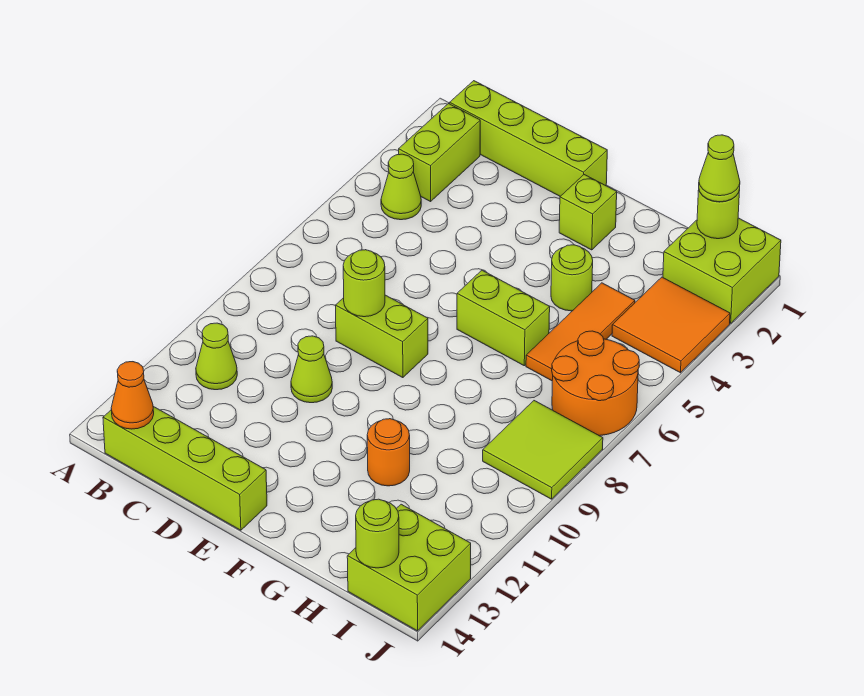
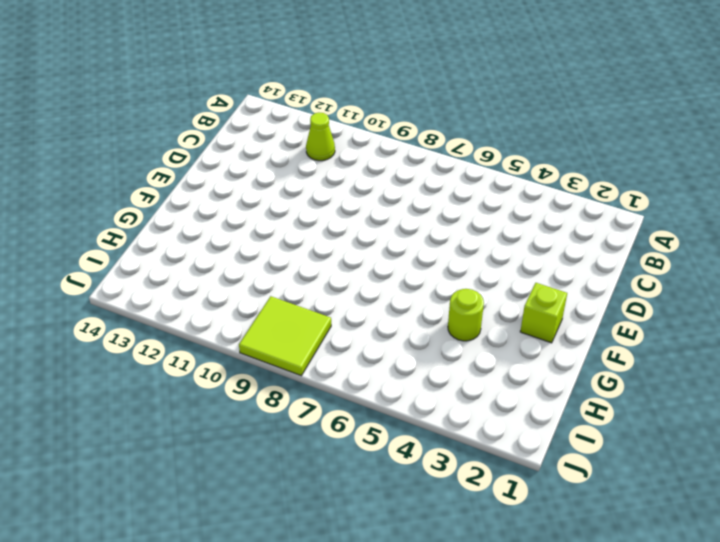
none -> lime 1x4 brick [450,81,607,196]
none -> lime 1x2 brick [399,104,480,202]
none -> lime 1x1 cone [381,154,421,220]

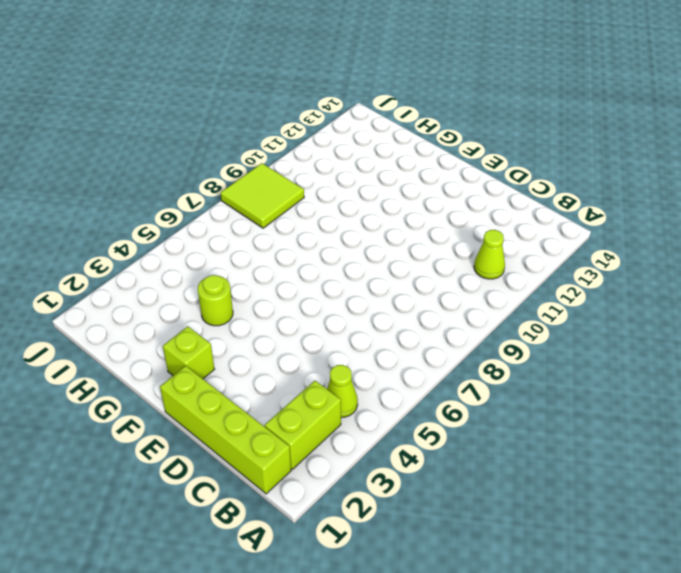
none -> lime 1x4 brick [103,406,267,530]
none -> lime 1x2 brick [335,295,428,378]
none -> lime 1x1 cone [291,336,332,403]

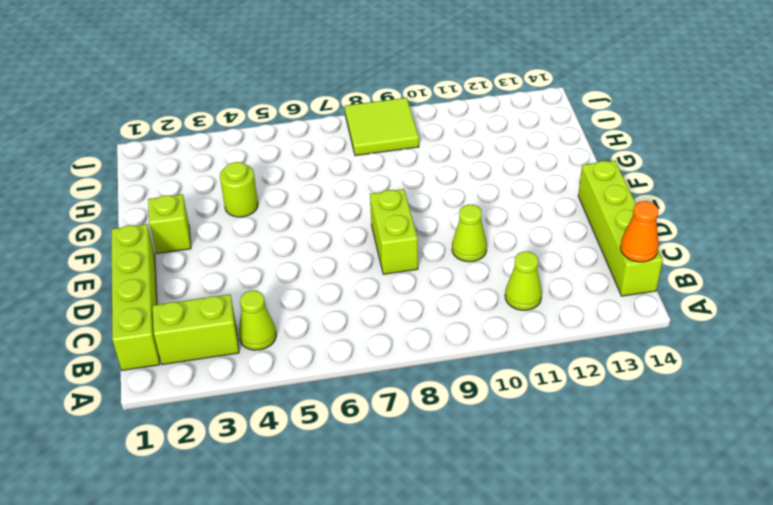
none -> lime 1x2 brick [457,270,550,366]
none -> orange 1x1 round brick [367,419,410,486]
none -> orange 1x3 tile [526,283,635,381]

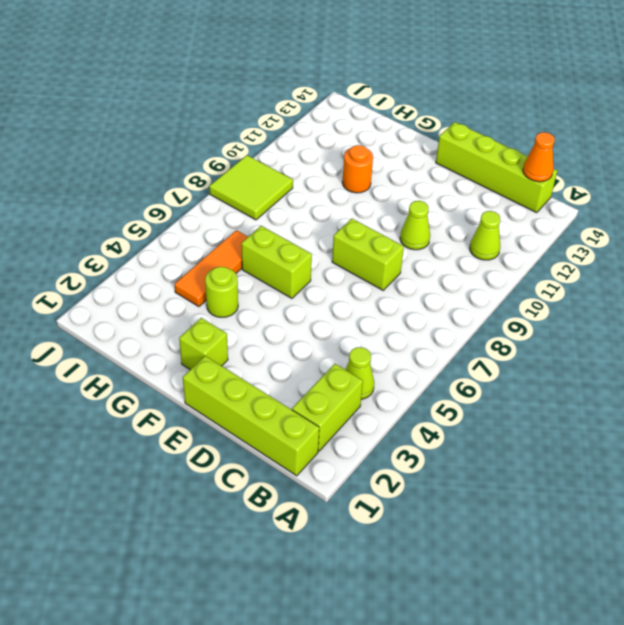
none -> lime 2x2 brick [663,218,781,323]
none -> orange 2x2 tile [612,277,730,373]
none -> orange 2x2 round brick [552,331,639,436]

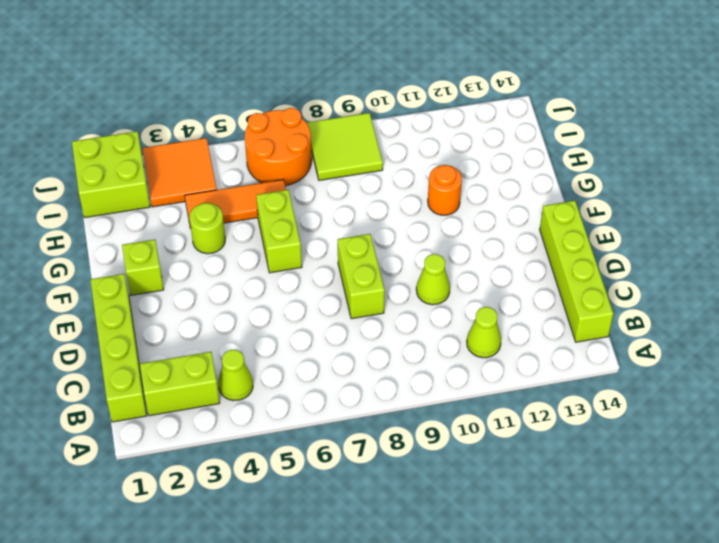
none -> lime 2x2 brick [347,504,471,631]
none -> orange 1x1 cone [111,362,154,429]
none -> lime 1x1 round brick [343,250,385,317]

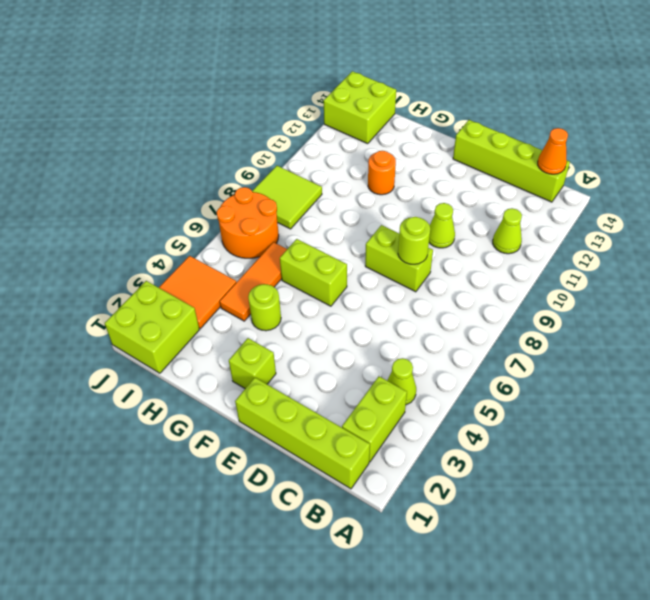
none -> lime 1x1 round brick [697,189,740,239]
none -> lime 1x1 round brick [356,499,399,568]
none -> lime 1x1 cone [699,135,740,202]

